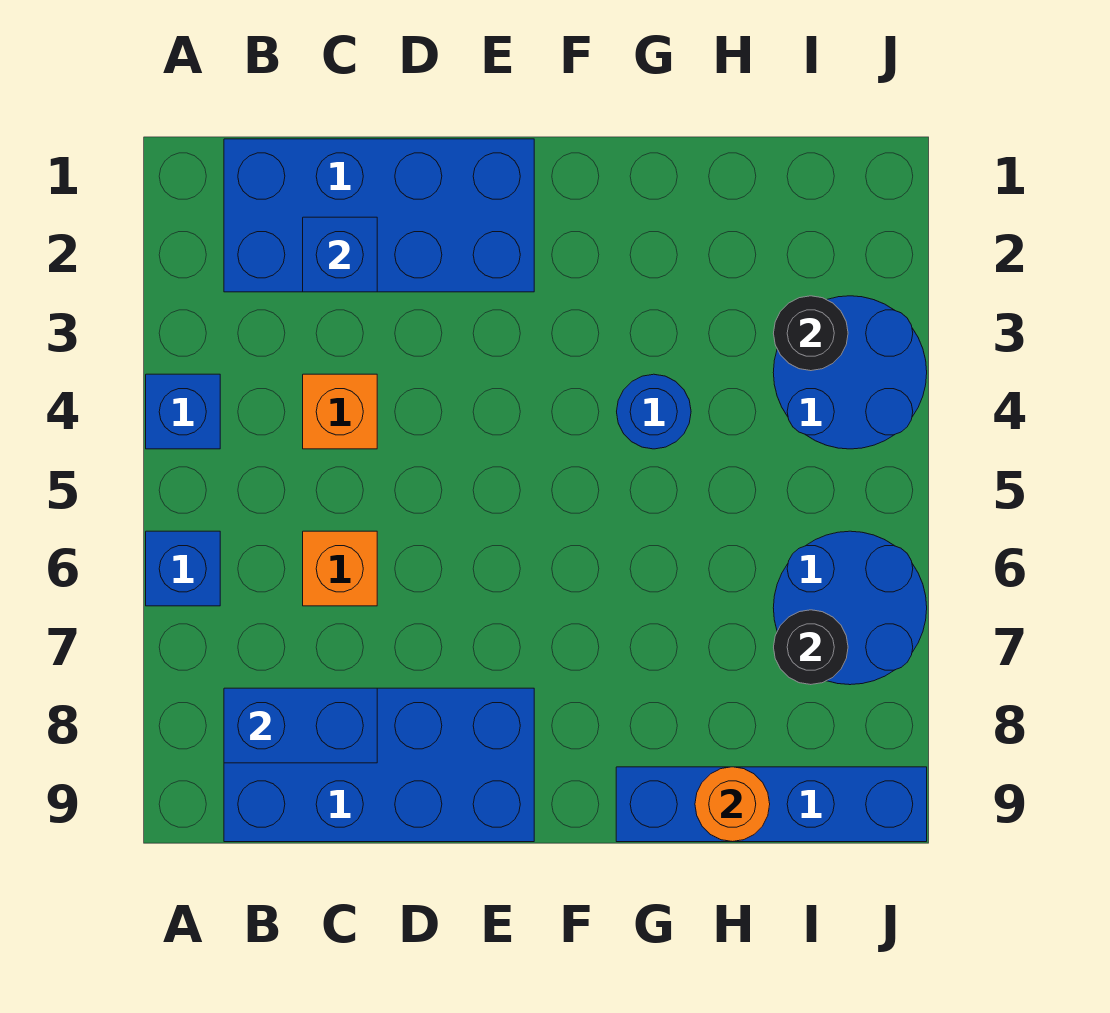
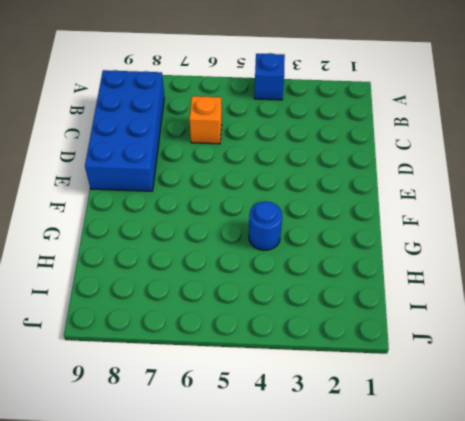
none -> blue 1x1 brick [146,531,220,606]
none -> blue 2x4 brick [224,139,534,292]
none -> orange 1x1 brick [303,374,377,449]

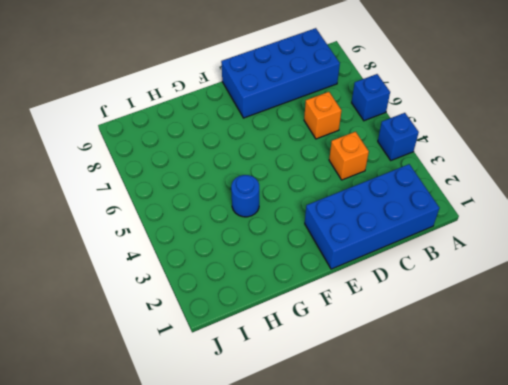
none -> blue 1x4 brick [616,767,927,842]
none -> blue 2x2 round brick [773,296,927,449]
none -> blue 2x2 round brick [773,531,927,685]

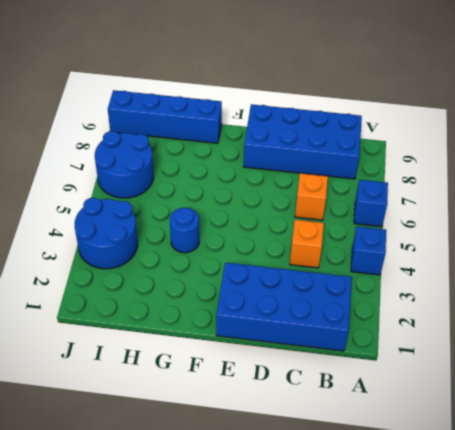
none -> blue 1x2 brick [224,688,377,763]
none -> blue 1x1 brick [303,217,377,292]
none -> orange 1x1 round brick [695,767,770,842]

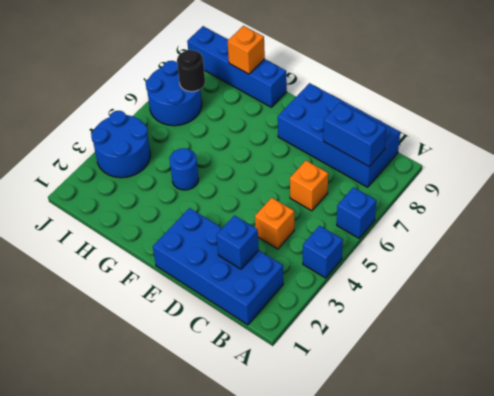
orange 1x1 brick [228,26,265,74] -> orange 1x1 round brick [695,767,770,842]
none -> black 1x1 round brick [773,296,848,371]

